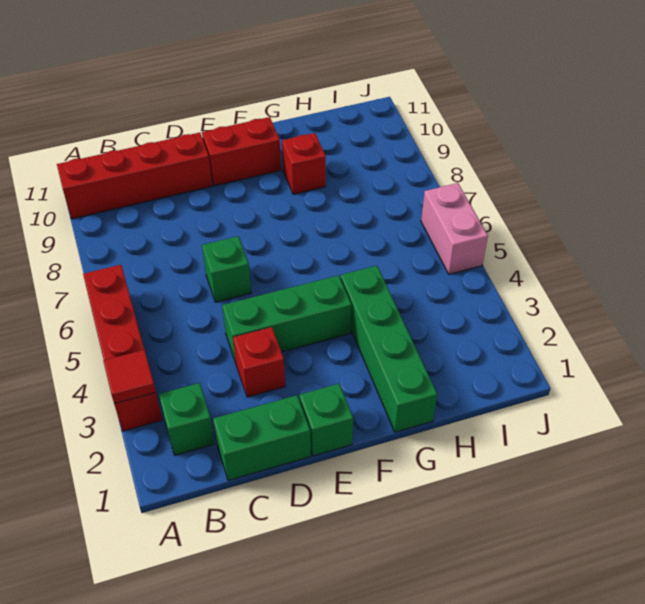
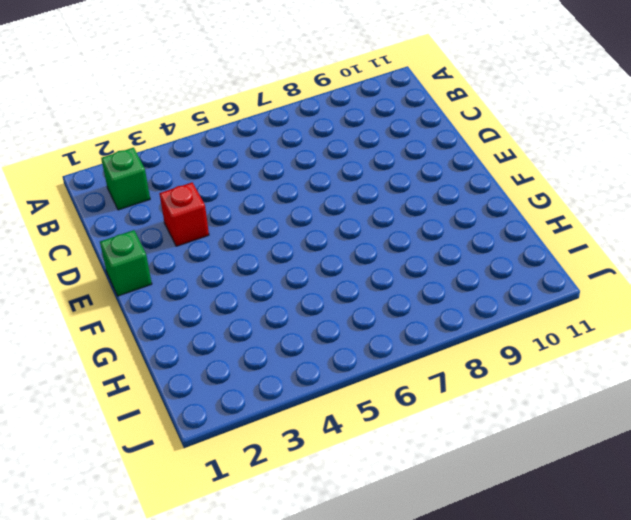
none -> red 1x4 brick [83,265,162,431]
none -> red 1x4 brick [57,133,212,219]
none -> green 1x2 brick [213,395,311,481]

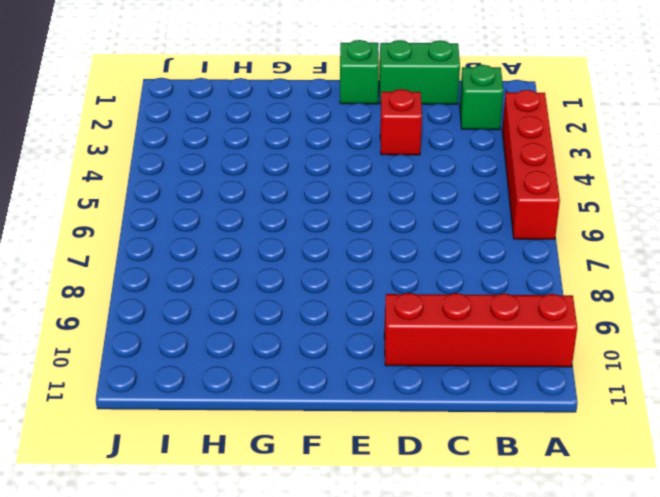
none -> green 1x3 brick [222,275,352,363]
none -> green 1x1 brick [202,236,251,302]
none -> red 1x2 brick [202,117,281,186]

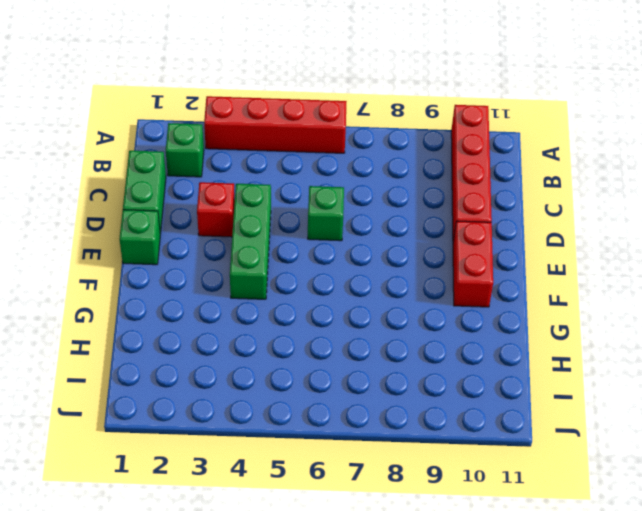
none -> green 1x4 brick [341,266,437,432]
none -> red 1x1 brick [282,133,326,194]
none -> pink 1x2 brick [421,183,488,274]

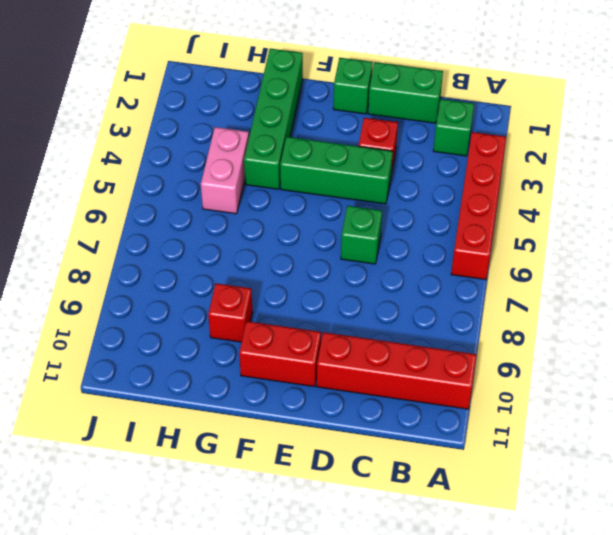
pink 1x2 brick [201,127,249,214] -> pink 1x2 brick moved to [421,183,488,274]
none -> red 1x1 tile [103,350,156,404]

